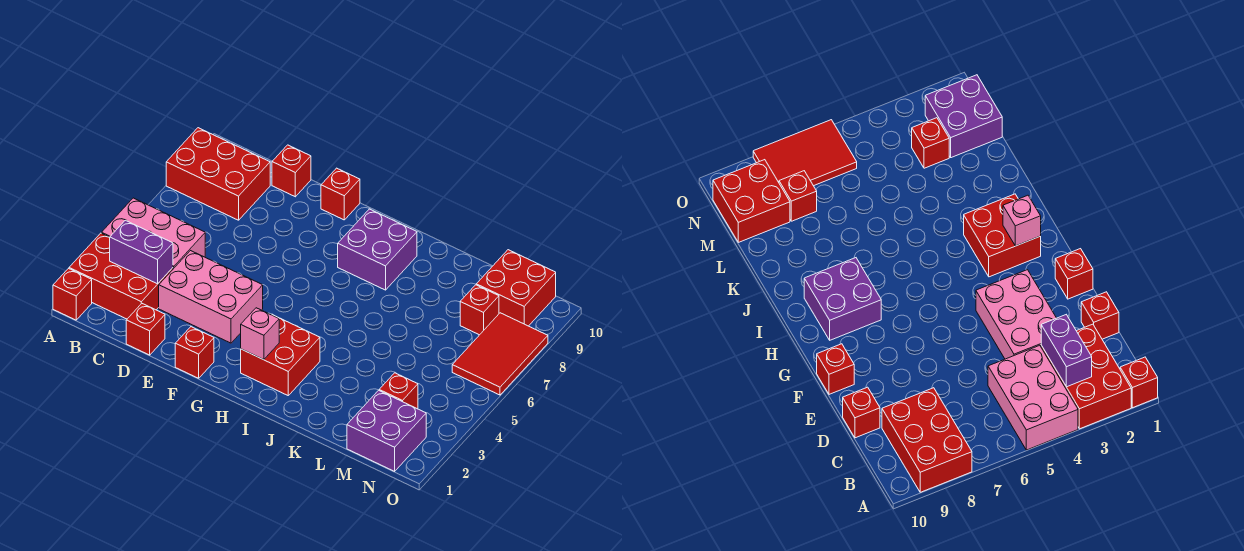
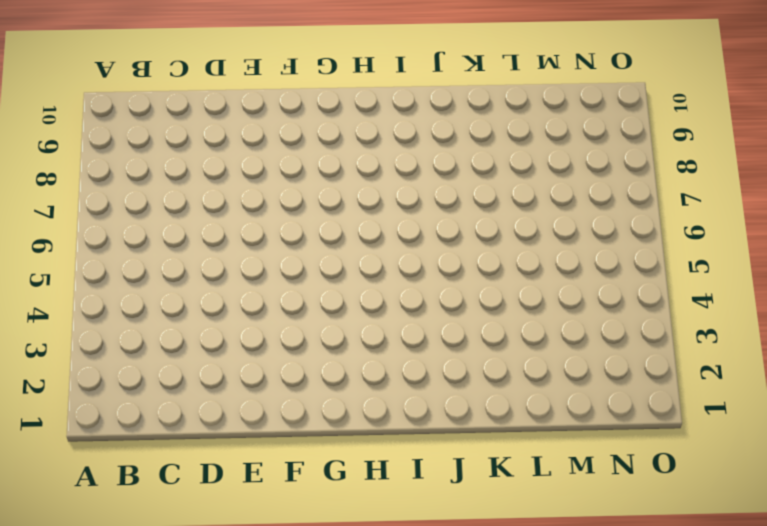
none -> red 1x1 brick [53,269,92,320]
none -> red 2x3 brick [69,233,173,319]
none -> pink 2x3 brick [102,198,205,269]

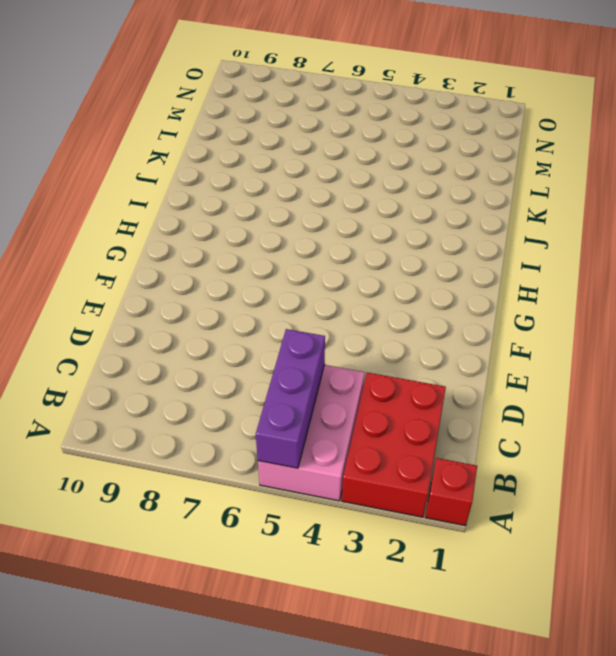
purple 1x3 brick [256,329,325,468] -> none
none -> red 2x3 brick [166,128,270,220]
none -> red 1x1 brick [126,304,165,355]
none -> pink 2x3 brick [159,251,263,343]

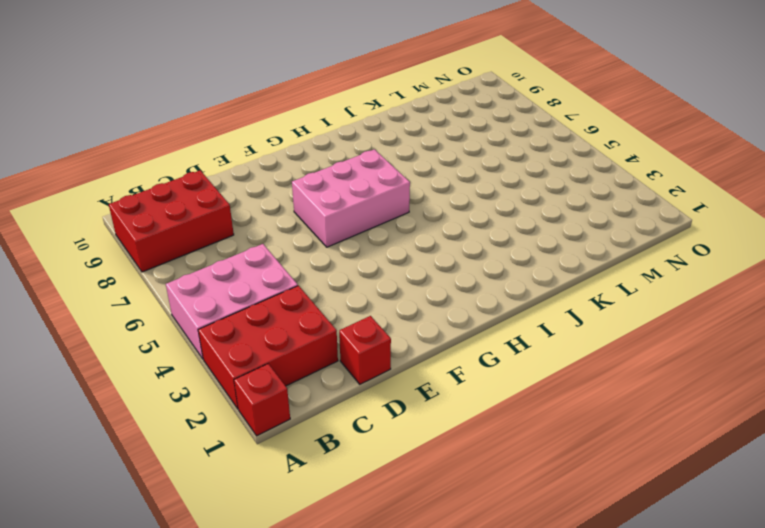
pink 2x3 brick [292,149,410,247] -> pink 2x3 brick moved to [159,251,263,343]
none -> red 1x1 brick [272,145,311,197]
none -> red 1x1 brick [175,327,214,378]
none -> red 1x1 brick [321,168,360,220]

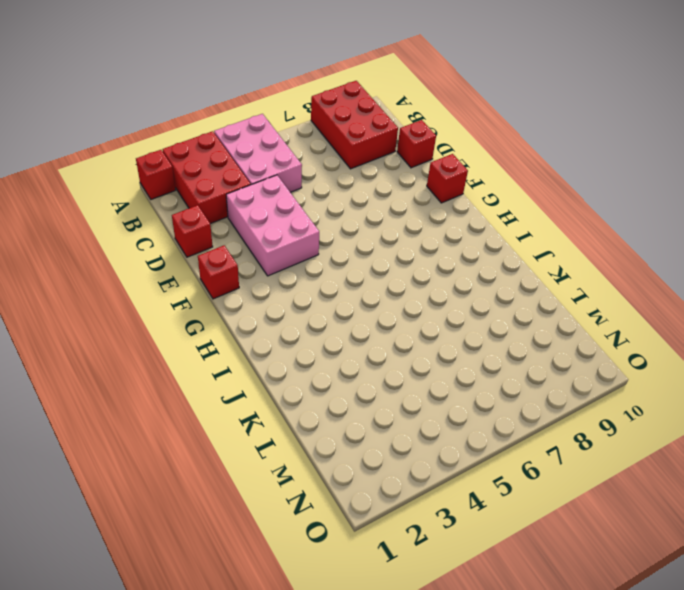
none -> red 2x2 brick [241,315,320,395]
none -> purple 2x2 brick [338,209,417,290]
none -> purple 2x2 brick [347,390,426,471]

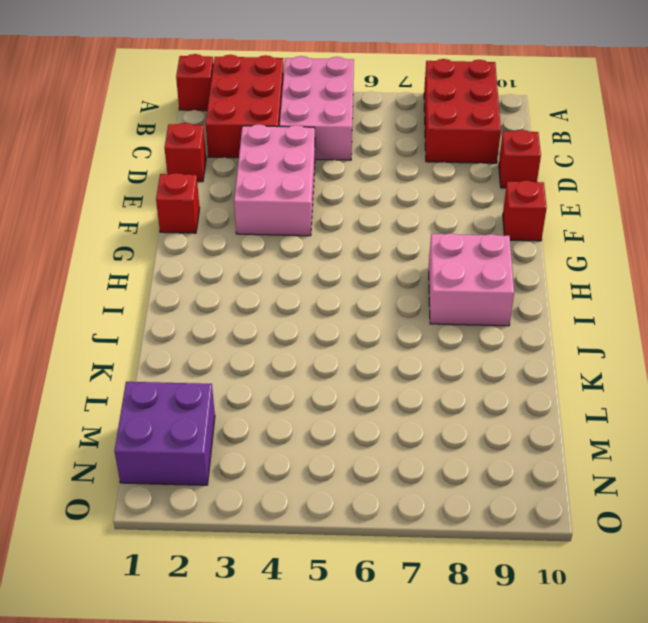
pink 2x2 brick [429,233,514,326] -> purple 2x2 brick [338,209,417,290]
none -> red 2x2 brick [241,315,320,395]
none -> red 1x1 brick [379,373,418,409]
none -> red 1x1 brick [460,285,499,335]

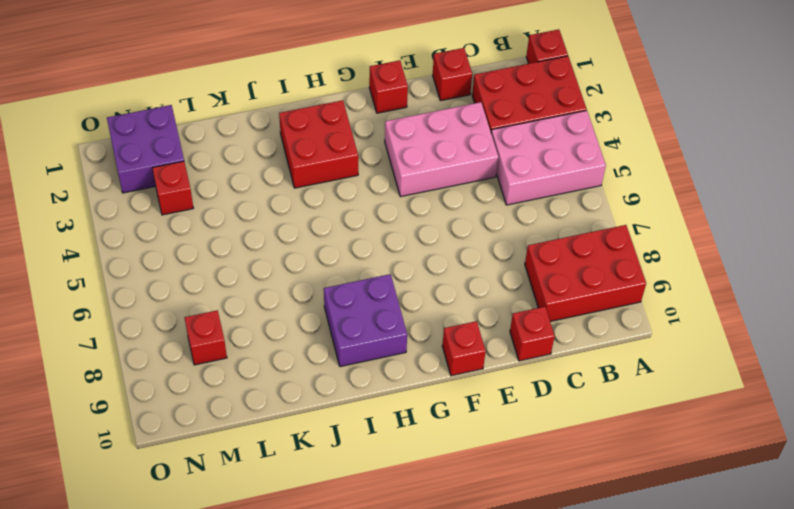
none -> red 2x2 brick [476,250,556,326]
none -> red 2x3 tile [452,313,548,395]
none -> purple 1x2 brick [110,220,173,284]

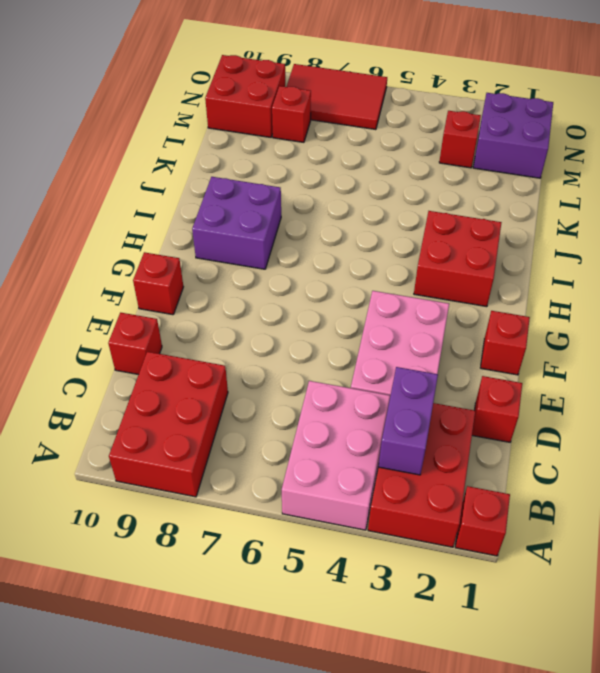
none -> pink 1x1 brick [241,308,279,360]

